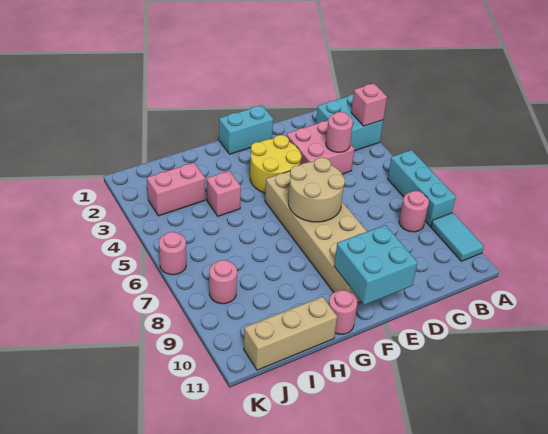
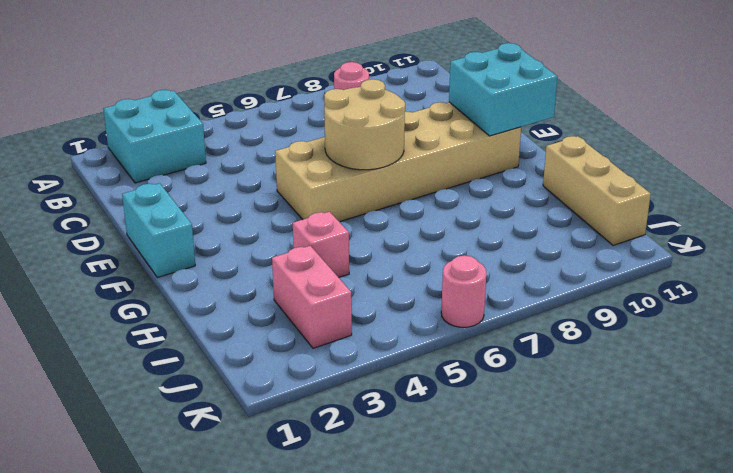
none -> cyan 1x3 brick [388,150,456,227]
none -> cyan 1x2 tile [431,213,484,261]
none -> pink 2x2 brick [287,120,354,174]

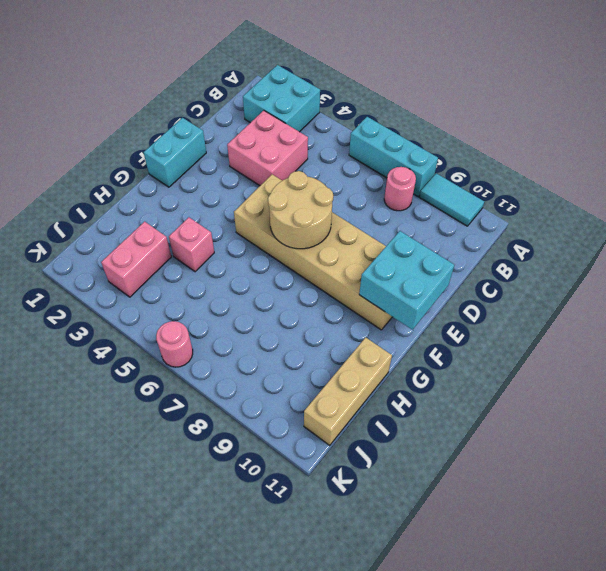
none -> yellow 2x2 round brick [250,135,302,193]
none -> pink 1x1 round brick [329,290,357,334]
none -> pink 1x1 round brick [209,260,237,304]

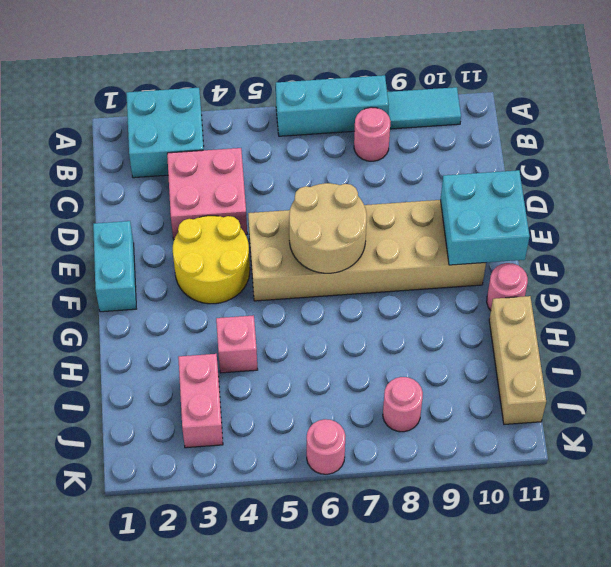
none -> pink 1x1 brick [351,83,387,126]
none -> pink 1x1 round brick [326,112,353,152]

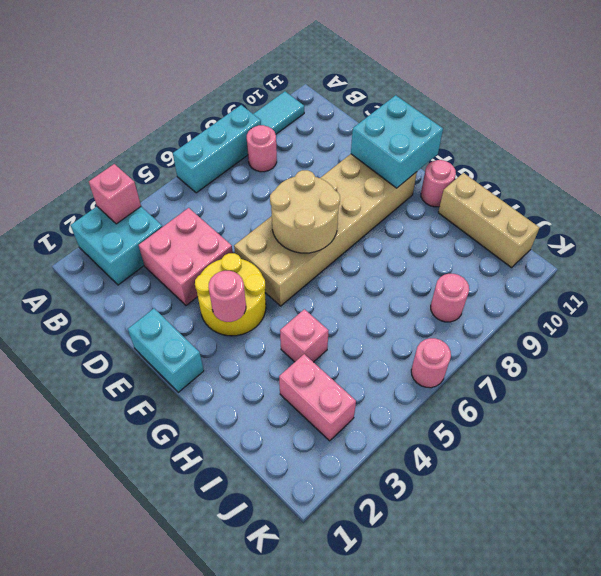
pink 1x1 round brick [209,271,246,322] -> pink 1x1 round brick moved to [326,112,353,152]

